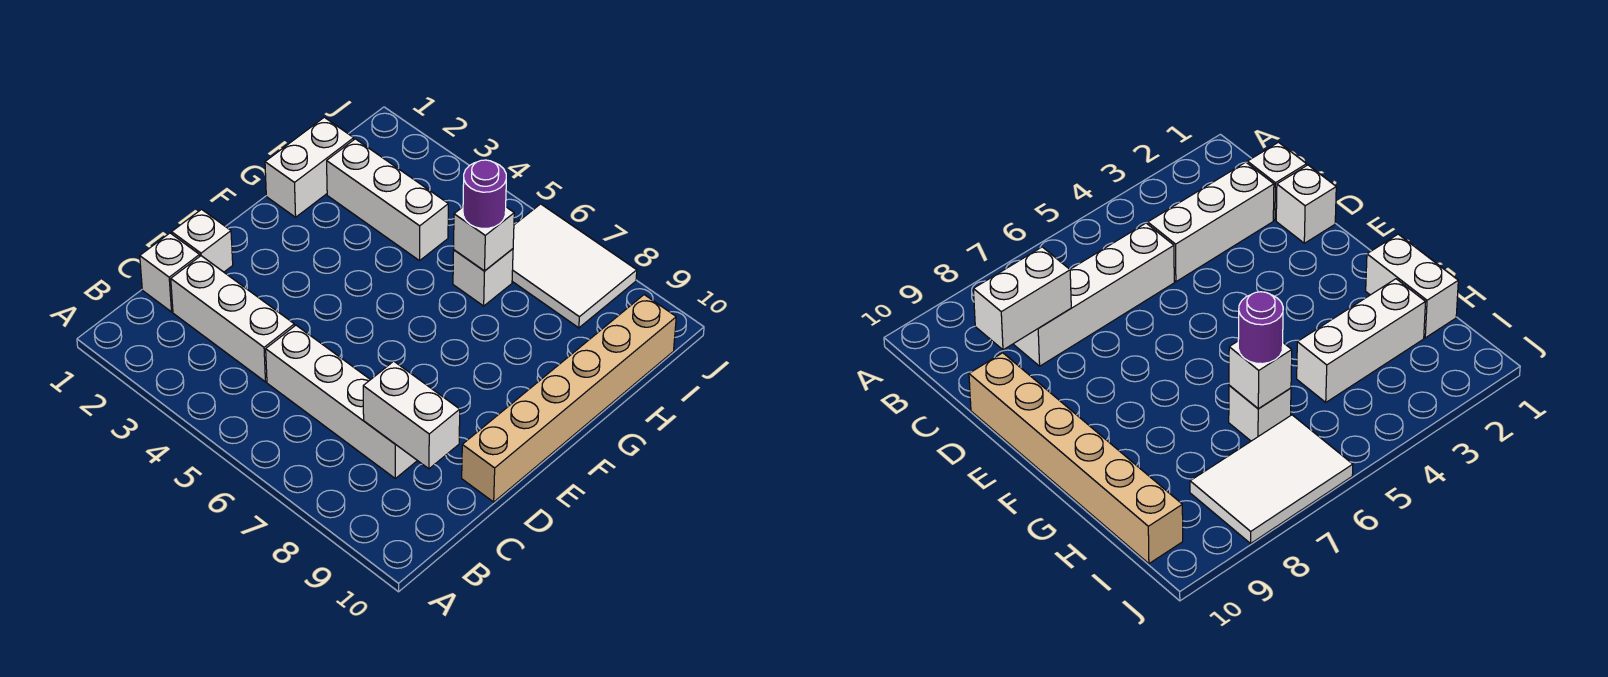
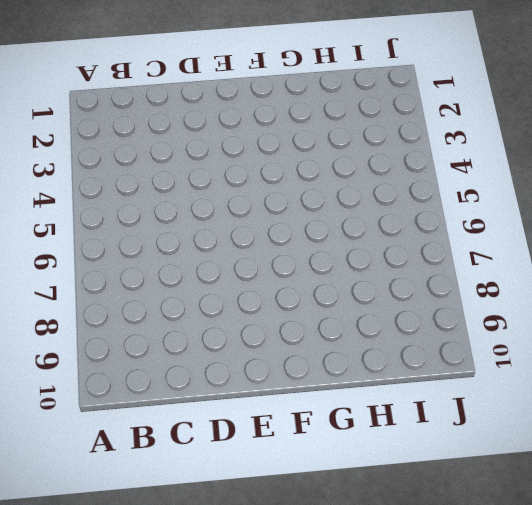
none -> white 1x1 brick [140,233,200,312]
none -> white 1x3 brick [171,256,294,382]
none -> white 1x4 brick [266,325,417,478]

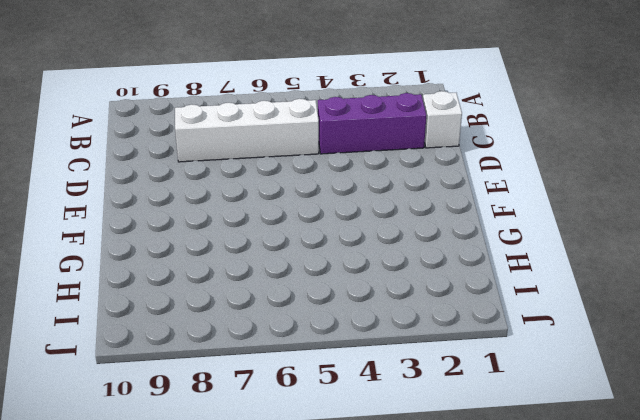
purple 1x3 brick [318,93,426,154] -> white 1x3 brick [171,256,294,382]
none -> white 1x1 brick [172,209,233,272]
none -> tan 1x6 brick [462,295,676,502]
none -> white 1x2 brick [265,117,354,217]

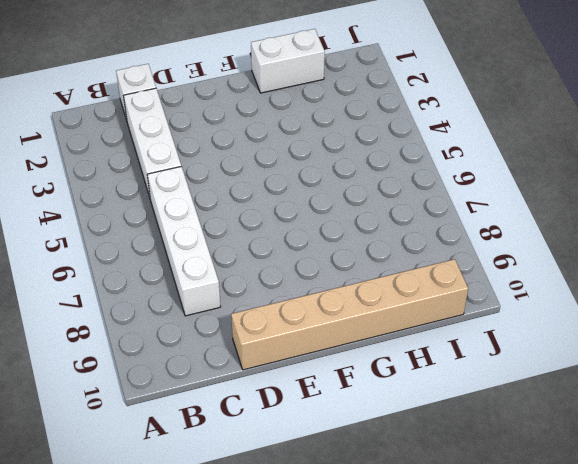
none -> white 1x1 brick [172,209,233,272]
none -> white 1x3 brick [327,139,448,261]
none -> white 1x1 brick [453,249,513,306]

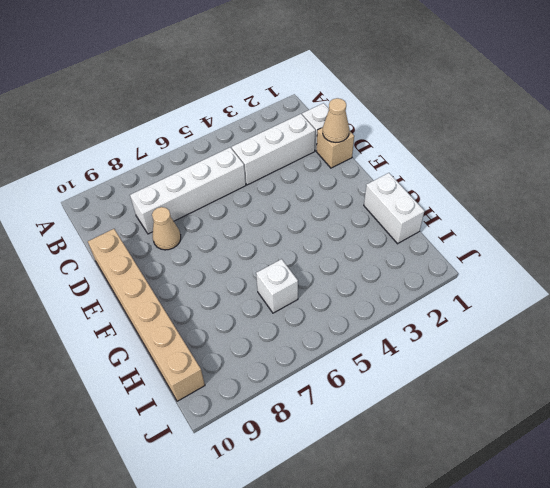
tan 1x1 brick [317,128,354,168] -> white 1x1 brick [172,209,233,272]
tan 1x1 cone [323,98,349,142] -> none
tan 1x1 cone [152,207,181,250] -> none
none -> white 1x3 brick [327,139,448,261]
none -> white 2x3 tile [512,204,637,328]
none -> white 1x2 brick [363,361,460,469]

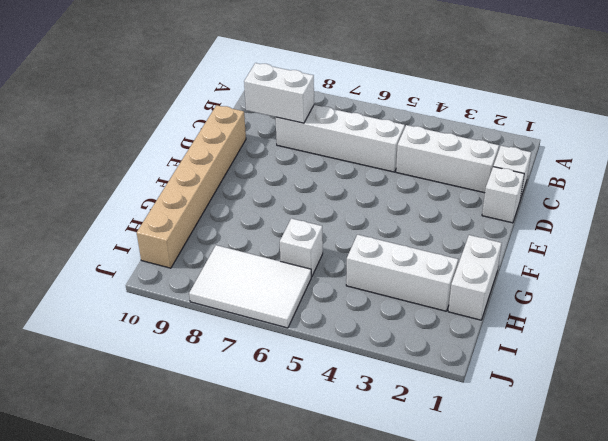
none -> white 1x1 brick [454,207,514,271]
none -> purple 1x1 round brick [463,160,506,228]

